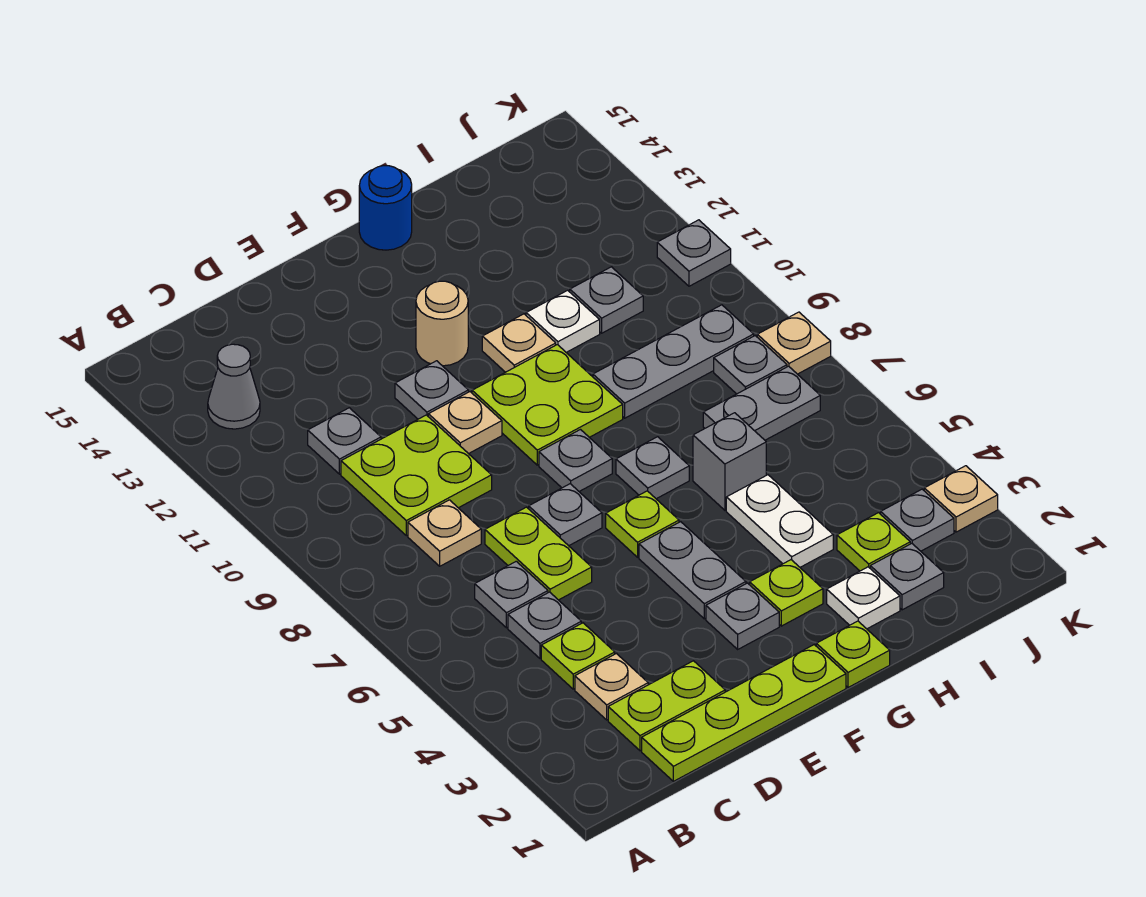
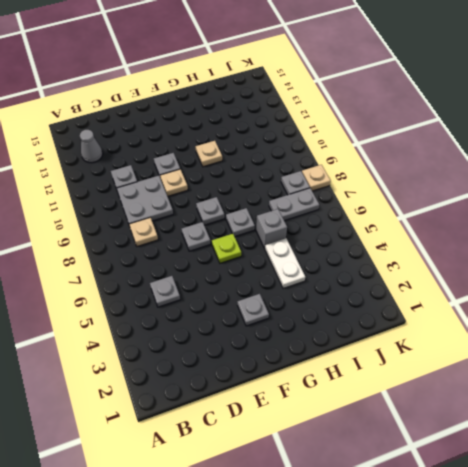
grey 2x2 plate [117,176,173,224] -> lime 2x2 plate [341,415,492,536]
none -> lime 1x4 plate [642,645,846,781]
none -> lime 1x2 plate [608,661,725,751]
none -> tan 1x1 plate [575,654,648,720]
none -> lime 1x1 plate [541,623,615,689]

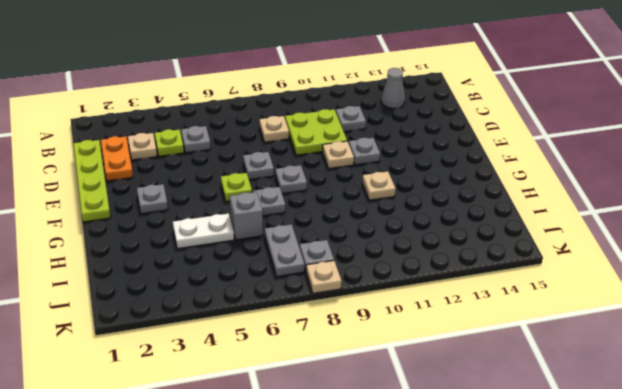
orange 1x2 plate [101,136,133,181] -> lime 1x2 plate [608,661,725,751]
none -> grey 1x1 plate [475,561,548,628]
none -> lime 1x2 plate [485,507,592,600]
none -> grey 1x2 plate [639,522,746,619]
none -> lime 2x2 plate [472,345,623,465]

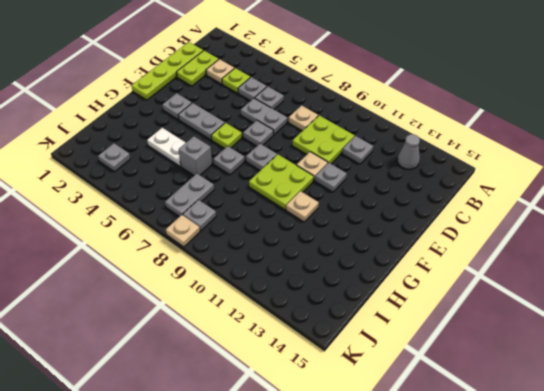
grey 1x2 plate [241,98,287,135] -> lime 1x2 plate [485,507,592,600]
none -> tan 1x1 round brick [416,281,468,366]
none -> lime 1x1 plate [816,621,890,688]
none -> lime 1x1 plate [750,560,823,626]
none -> blue 1x1 round brick [359,166,412,250]

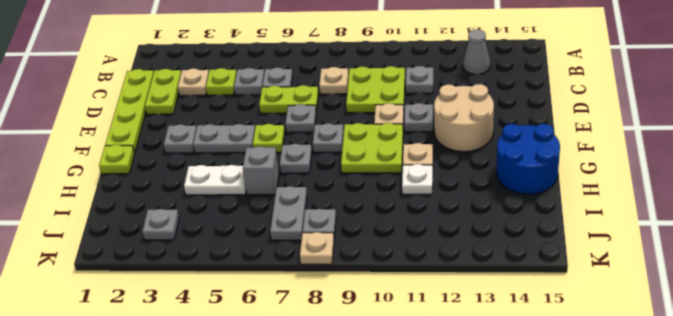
tan 2x2 round brick [434,84,494,152] -> tan 1x1 round brick [416,281,468,366]
blue 2x2 round brick [496,124,560,194] -> blue 1x1 round brick [359,166,412,250]
none -> lime 1x1 plate [750,560,823,626]
none -> white 1x1 plate [827,567,900,629]
none -> grey 1x3 plate [593,305,754,418]
none -> grey 1x1 plate [870,543,944,610]

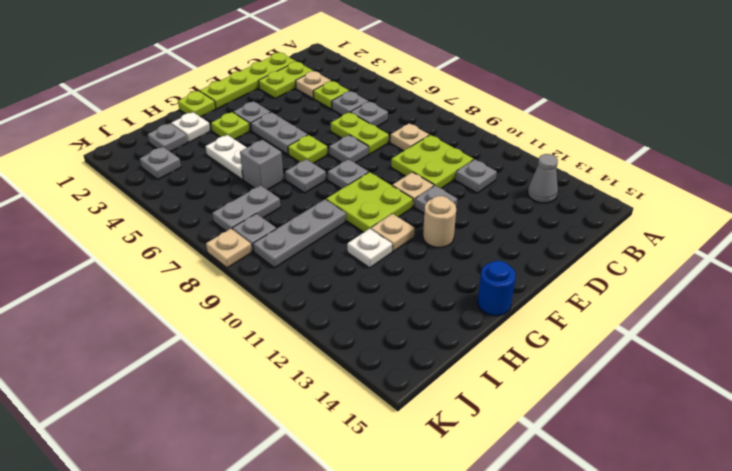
none -> lime 1x1 plate [837,513,910,571]
none -> grey 1x1 plate [570,267,643,333]
none -> tan 1x1 plate [924,466,998,532]
none -> grey 1x1 plate [657,220,731,286]

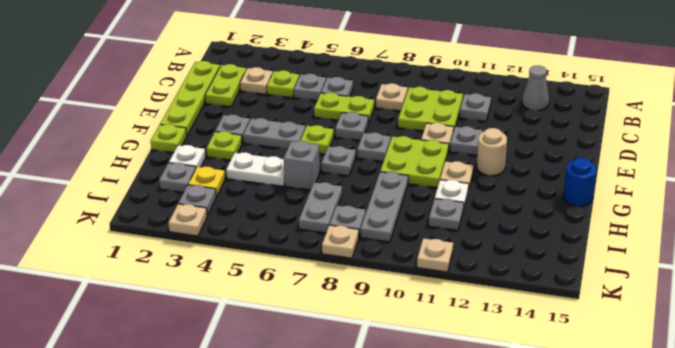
yellow 1x1 plate [188,167,225,197] -> lime 1x1 plate [837,513,910,571]
tan 1x1 plate [417,238,453,272] -> grey 1x1 plate [657,220,731,286]

